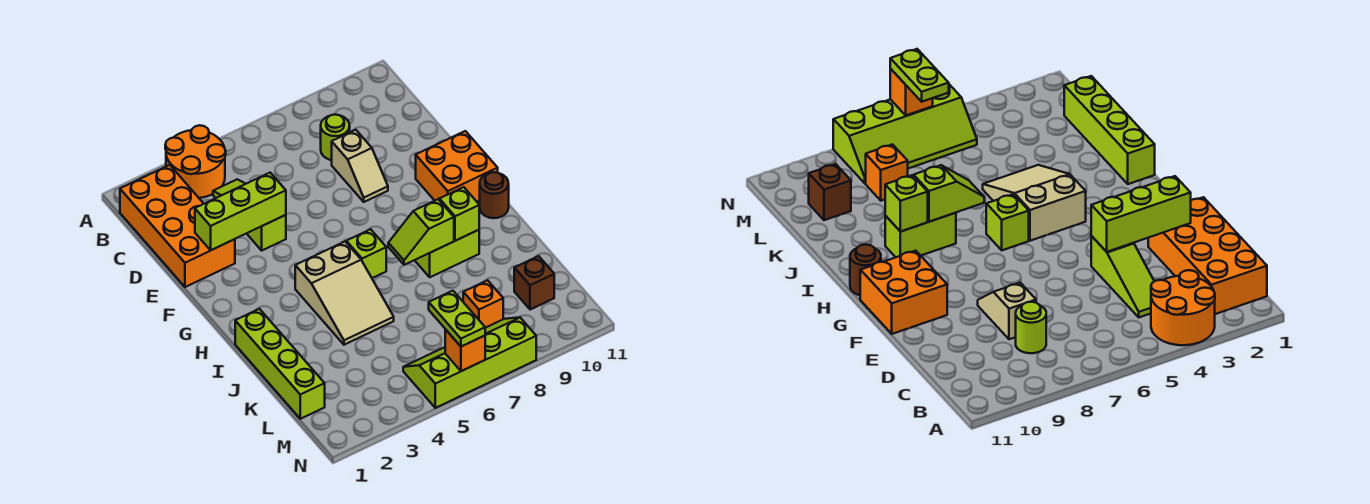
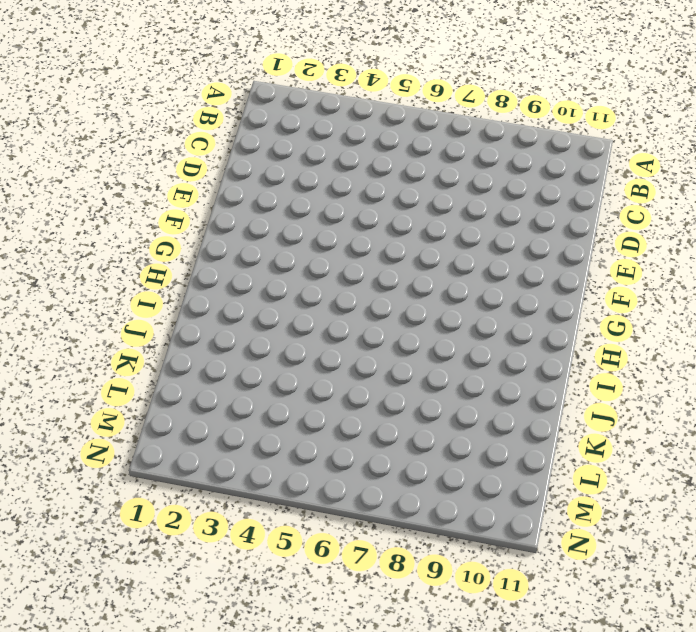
none -> orange 2x2 round brick [165,125,226,198]
none -> orange 2x4 brick [120,165,235,287]
none -> lime 1x3 slope [213,179,286,250]

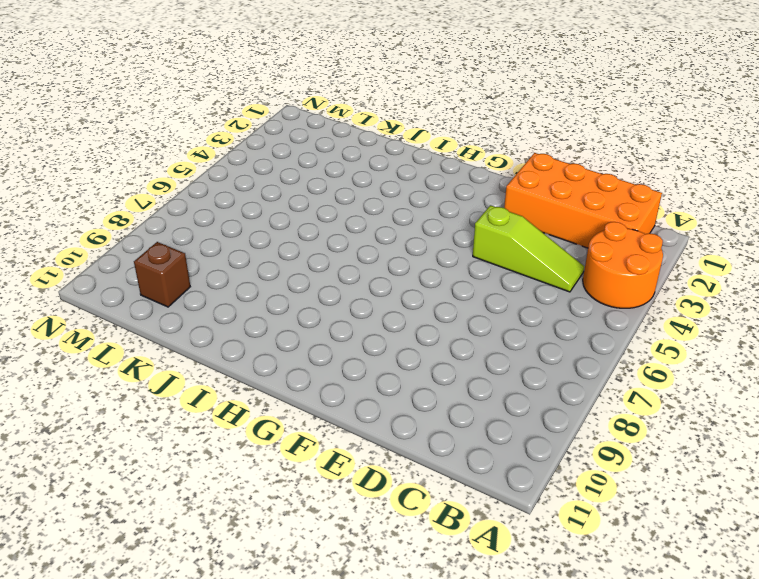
none -> lime 1x1 round brick [321,115,350,160]
none -> tan 1x2 slope [332,130,388,202]
none -> orange 2x2 brick [416,131,498,202]

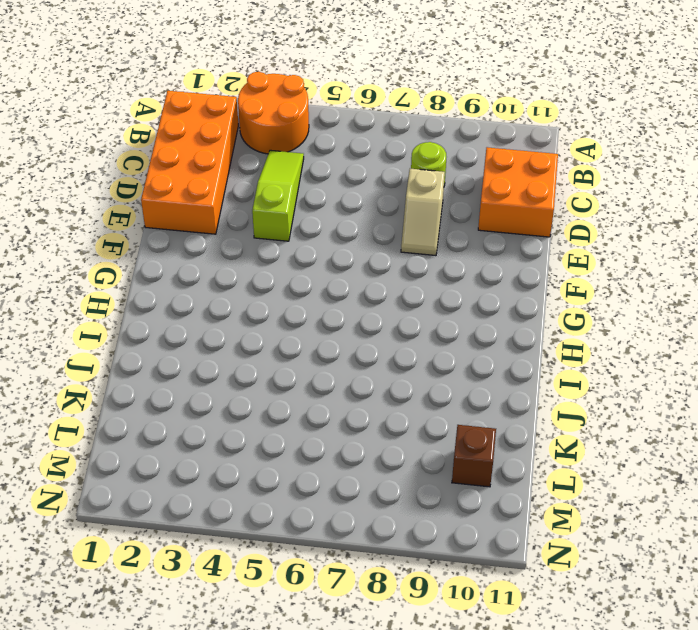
orange 2x2 brick [478,147,558,237] -> orange 2x2 brick moved to [416,131,498,202]
none -> tan 2x3 slope [295,242,394,345]
none -> lime 1x1 brick [346,229,386,278]
none -> brown 1x1 round brick [480,172,509,218]

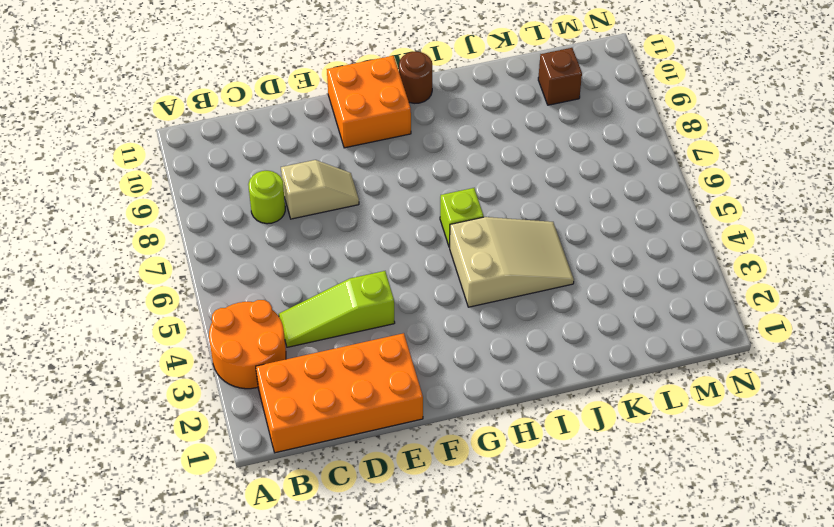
none -> lime 1x4 brick [235,309,325,419]
none -> lime 1x2 brick [415,230,479,277]
none -> orange 1x1 brick [463,280,503,328]

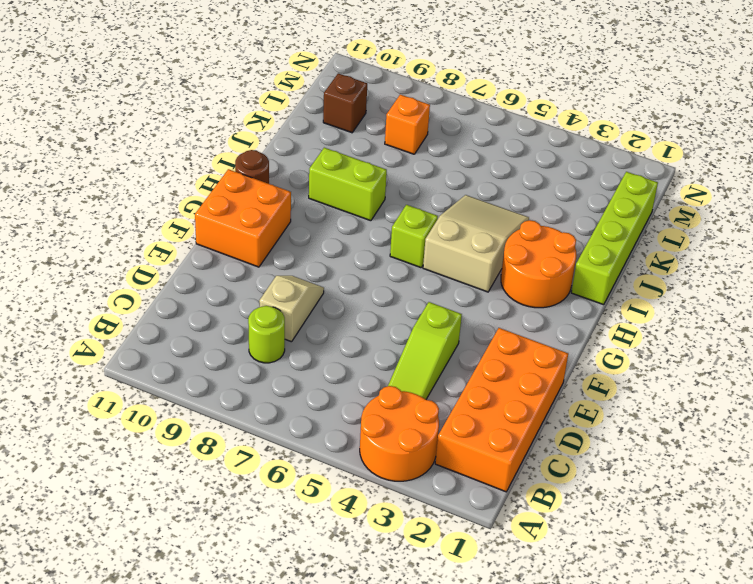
orange 2x2 round brick [501,220,577,308] -> none
none -> lime 2x4 slope [403,317,536,408]
none -> lime 1x3 brick [195,173,286,250]
none -> lime 1x2 slope [388,199,454,265]

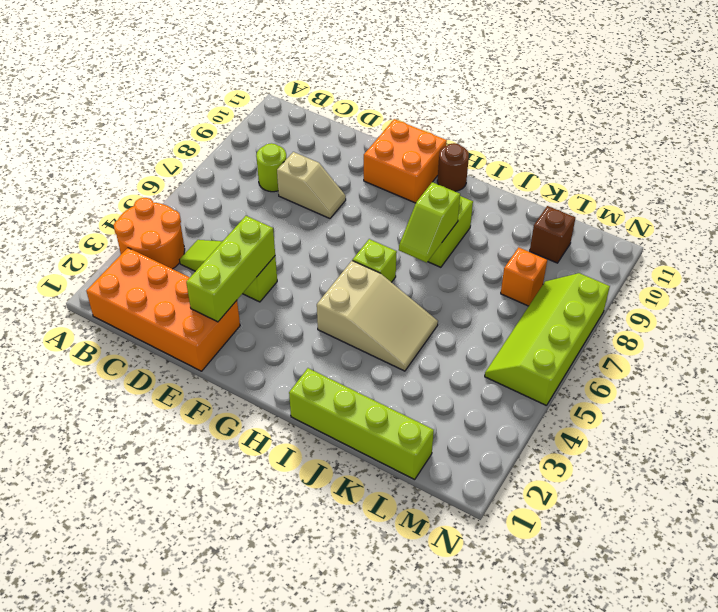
none -> lime 1x1 brick [439,187,479,241]
none -> orange 1x1 brick [445,329,485,371]
none -> lime 1x2 plate [429,291,485,347]

